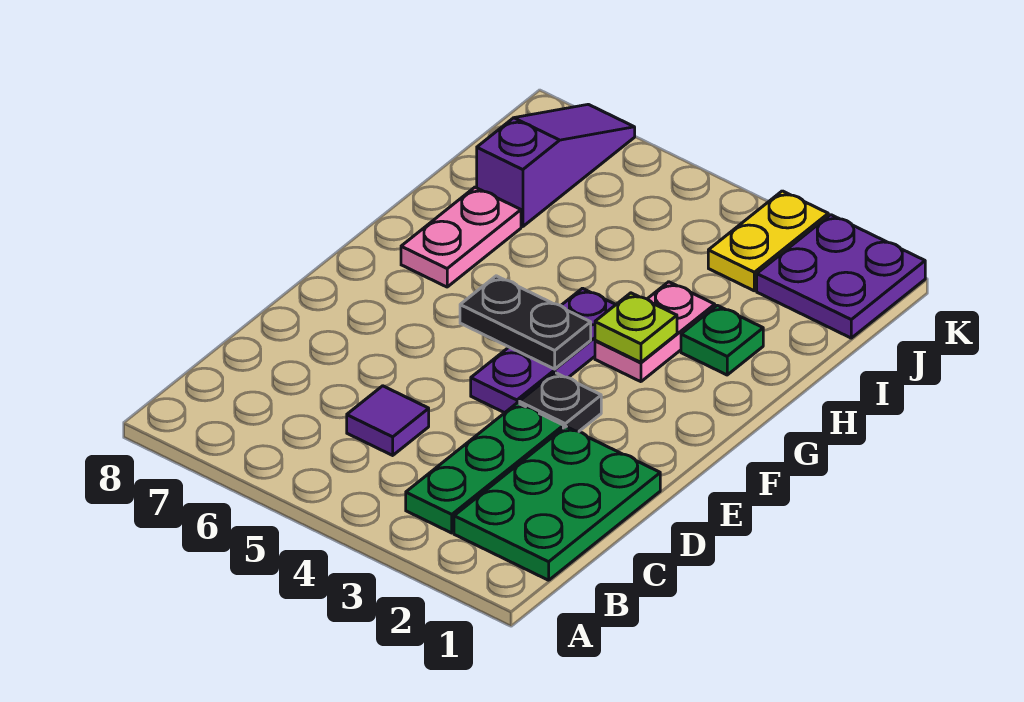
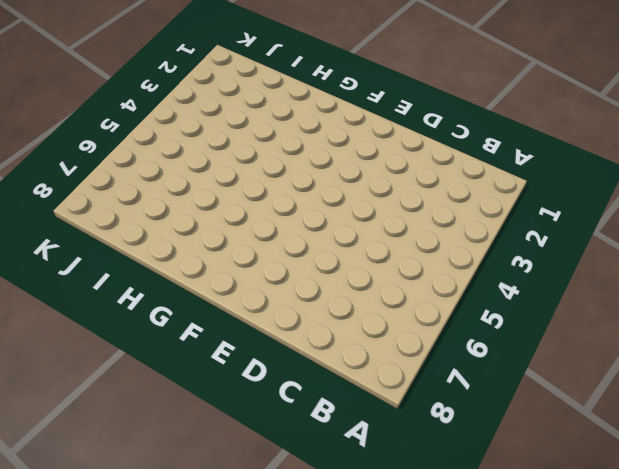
none -> green 2x3 plate [454,427,660,580]
none -> green 1x3 plate [406,403,563,533]
none -> purple 1x1 tile [347,386,429,455]

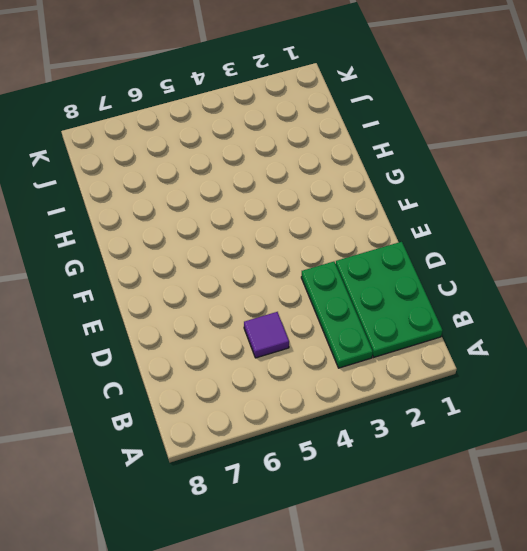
none -> black 1x1 plate [519,373,601,432]
none -> purple 1x3 plate [471,288,616,413]
none -> pink 1x2 plate [595,282,715,382]

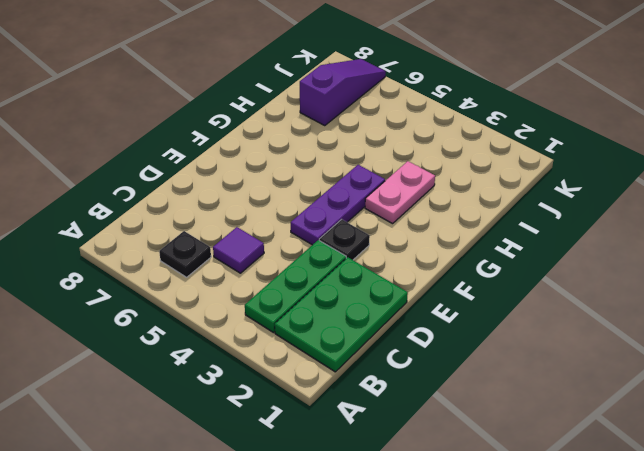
black 1x1 plate [159,231,211,277] -> none
none -> pink 1x2 plate [401,187,521,287]
none -> green 1x1 plate [681,305,763,375]
none -> purple 2x2 plate [757,215,925,338]

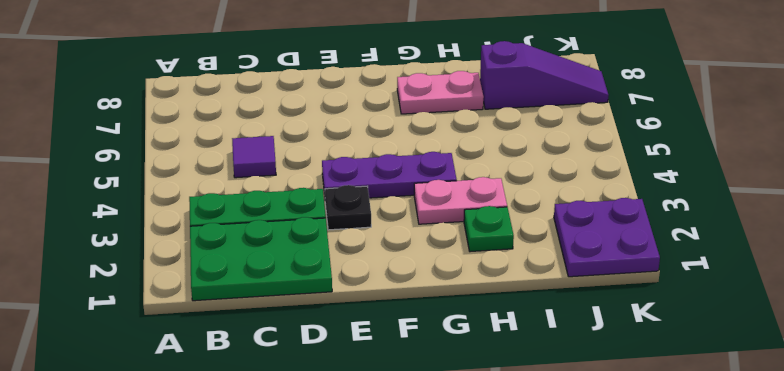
none -> yellow 1x2 plate [708,191,828,291]
none -> black 1x2 plate [460,276,591,369]
none -> lime 1x1 plate [595,293,677,362]

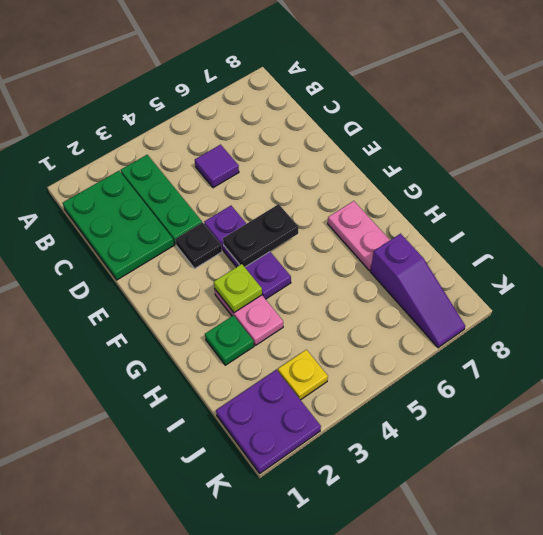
yellow 1x1 plate [278,350,328,400] -> yellow 1x2 plate [708,191,828,291]

